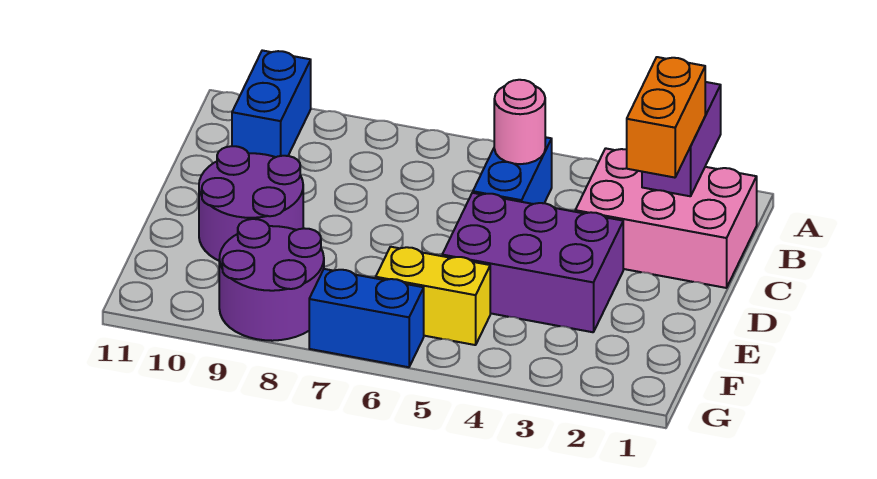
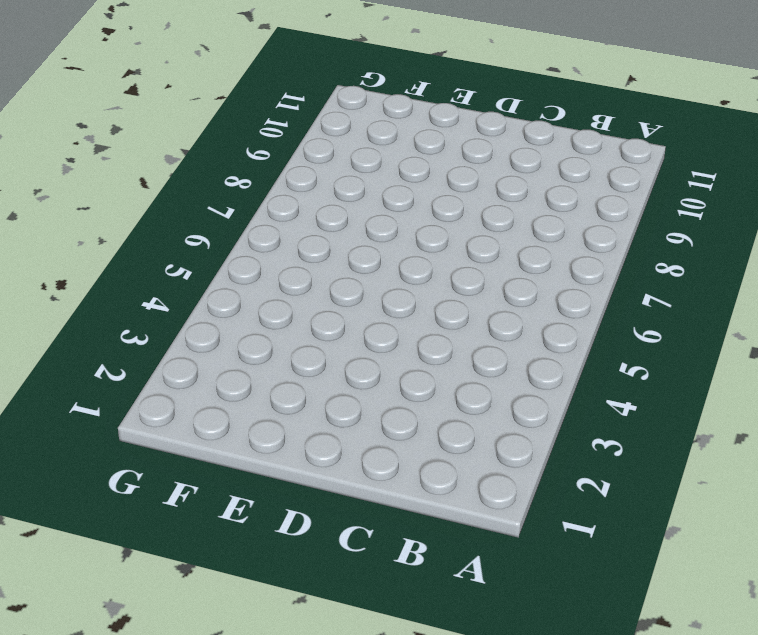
none -> blue 1x2 brick [232,50,311,157]
none -> pink 2x3 brick [575,148,757,288]

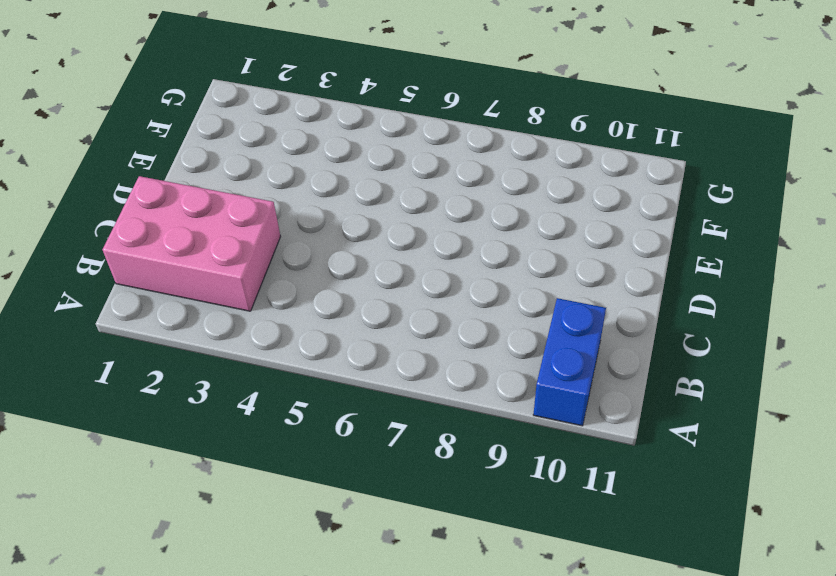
none -> blue 1x2 brick [473,137,552,204]
none -> purple 2x3 brick [442,193,623,332]

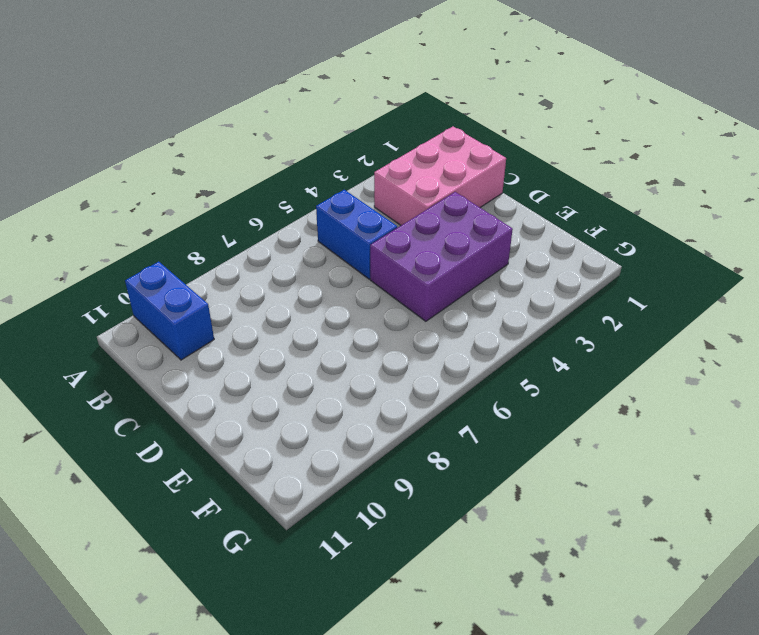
none -> purple 2x2 round brick [199,146,303,261]
none -> yellow 1x2 brick [376,247,490,345]

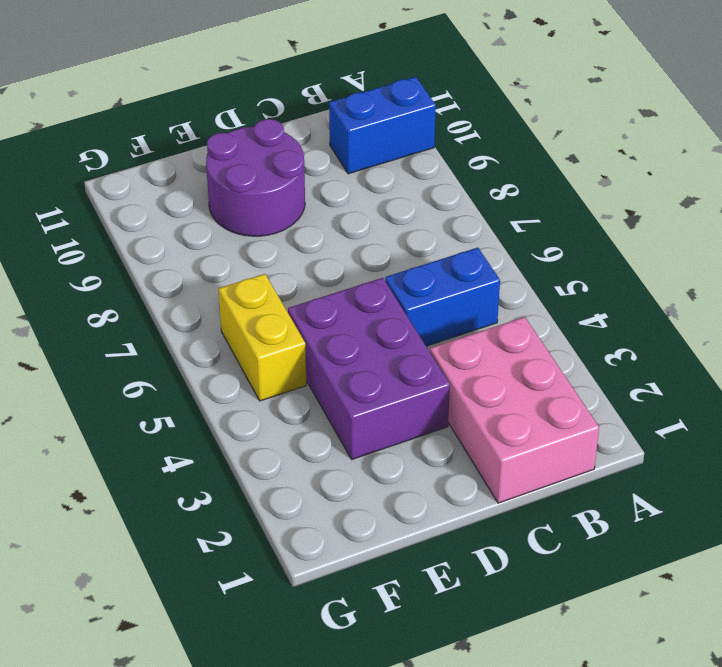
none -> purple 2x2 round brick [219,219,324,341]
none -> blue 1x2 brick [309,269,424,367]

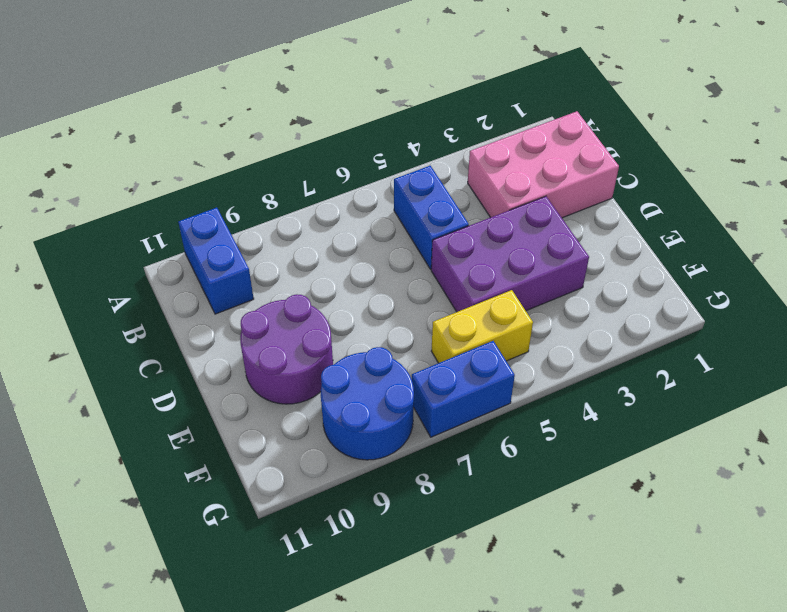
blue 2x2 round brick [321,347,414,460] -> purple 2x2 round brick [219,219,324,341]
none -> purple 1x2 brick [642,82,721,196]
none -> pink 1x1 round brick [494,80,545,164]

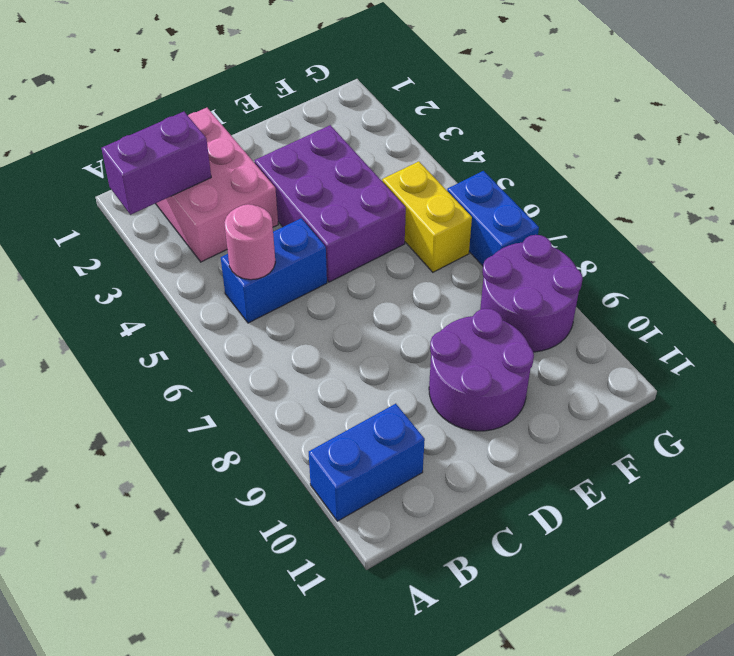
none -> orange 1x2 brick [627,57,705,178]

